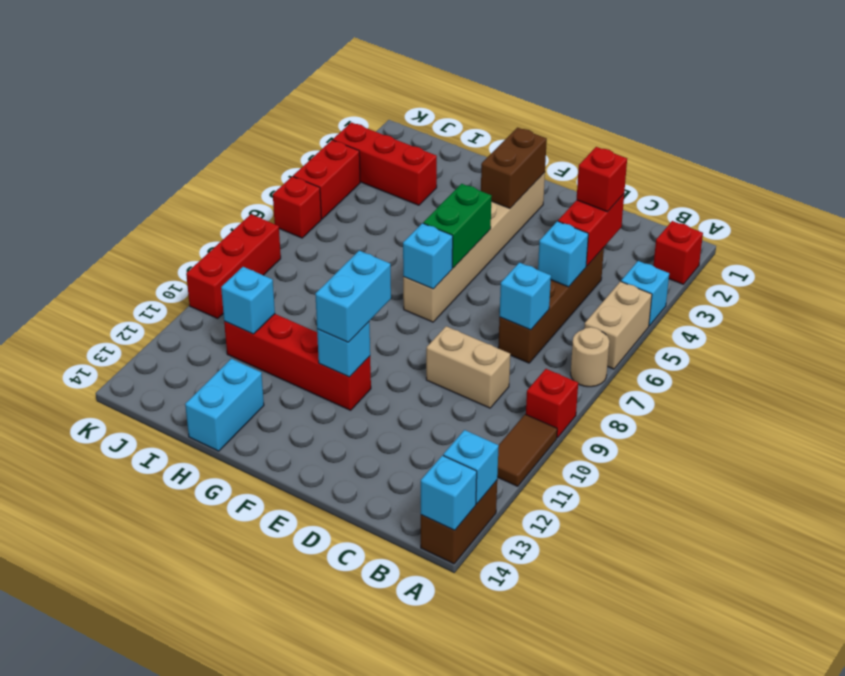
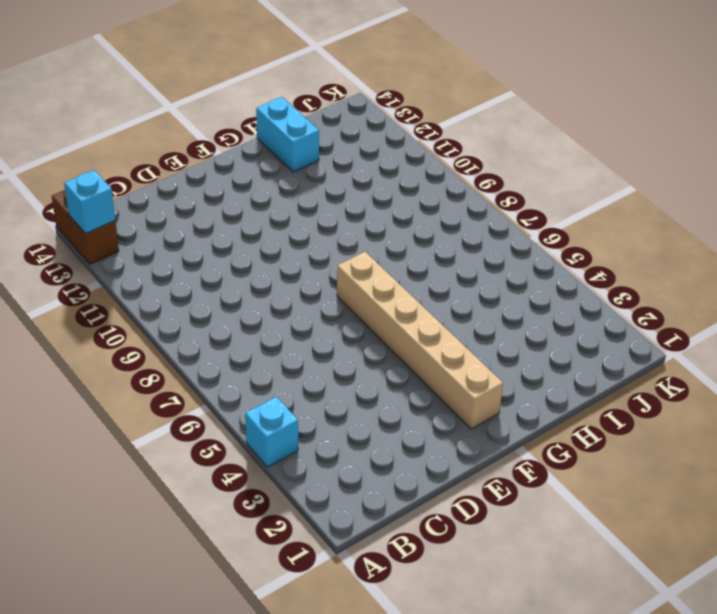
none -> red 1x1 brick [653,221,703,284]
none -> tan 1x2 brick [584,281,652,369]
none -> tan 1x1 round brick [571,327,609,387]

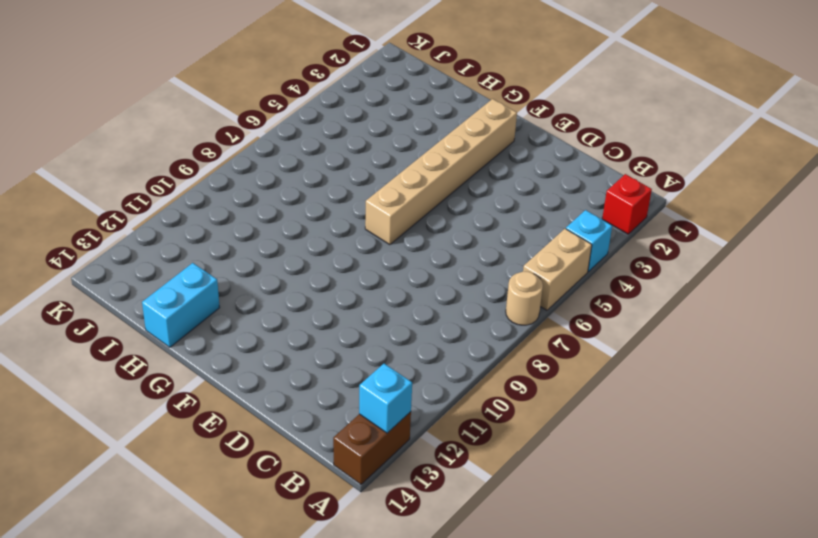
none -> red 1x1 brick [526,369,578,438]
none -> brown 1x2 tile [497,414,557,486]
none -> brown 1x4 brick [498,248,604,363]

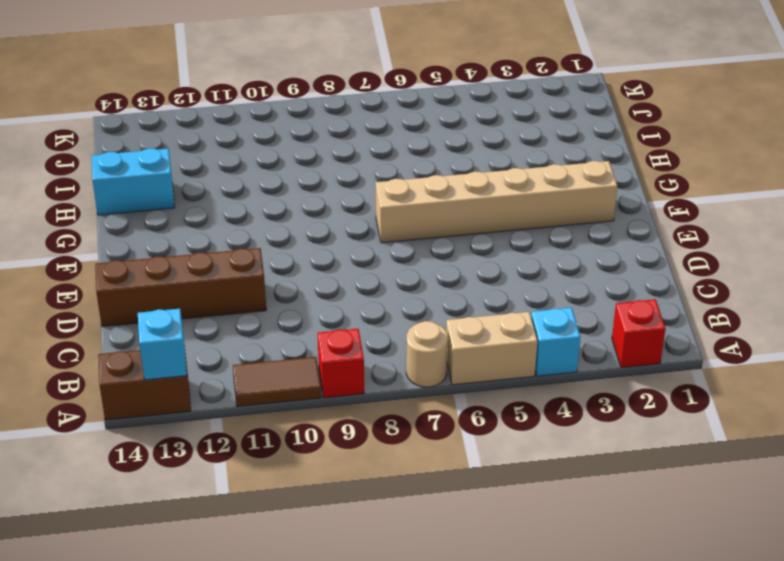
brown 1x4 brick [95,248,266,327] -> brown 1x4 brick moved to [498,248,604,363]
none -> tan 1x2 brick [426,326,510,408]
none -> red 1x4 brick [224,314,371,410]
none -> red 1x3 brick [333,122,437,205]

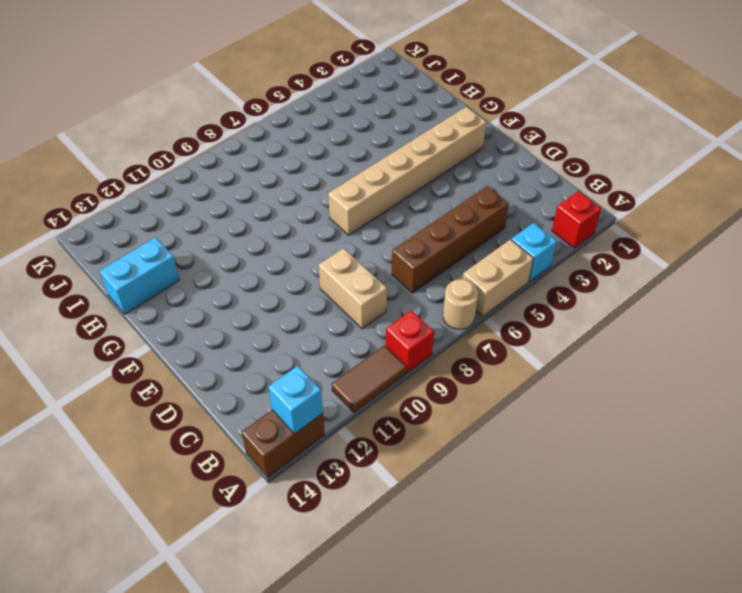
none -> red 1x4 brick [224,314,371,410]
none -> red 1x3 brick [333,122,437,205]
none -> red 1x2 brick [293,140,360,219]

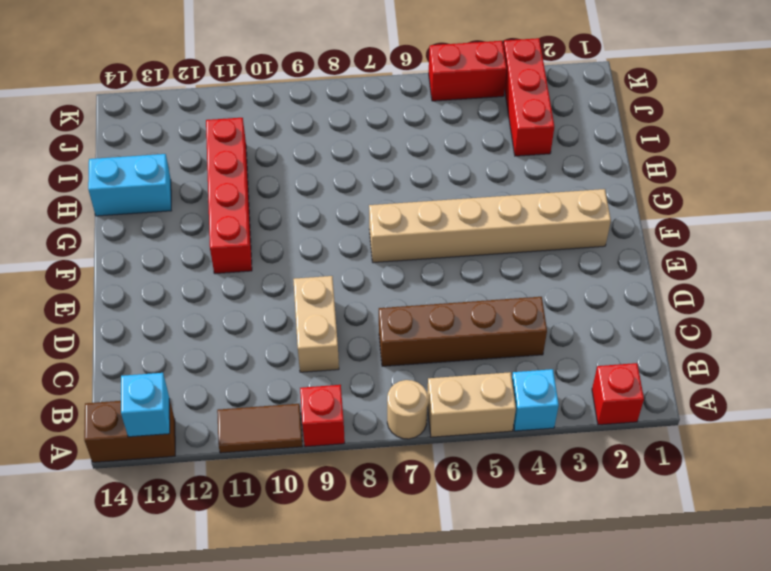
none -> red 1x1 brick [273,176,321,238]
none -> red 1x3 brick [186,214,281,318]
none -> cyan 1x1 brick [421,455,477,530]

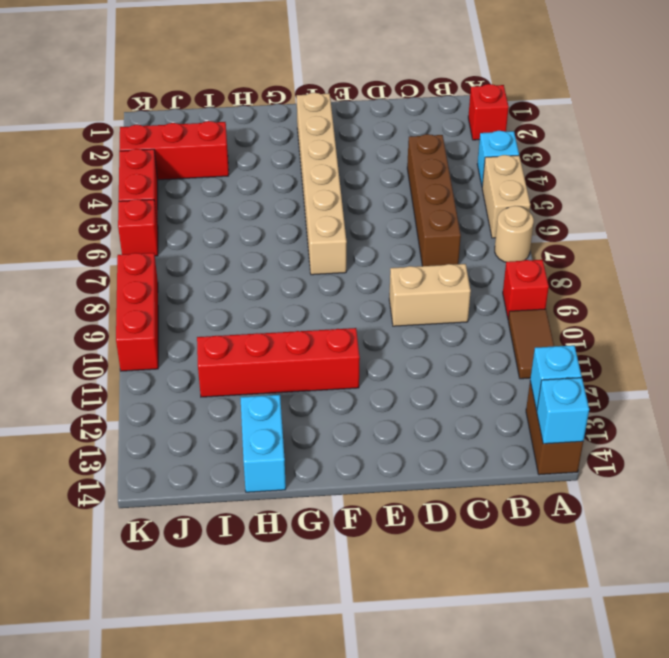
none -> red 1x2 brick [558,194,624,266]
none -> cyan 1x1 brick [538,221,588,287]
none -> cyan 1x1 brick [500,263,551,330]

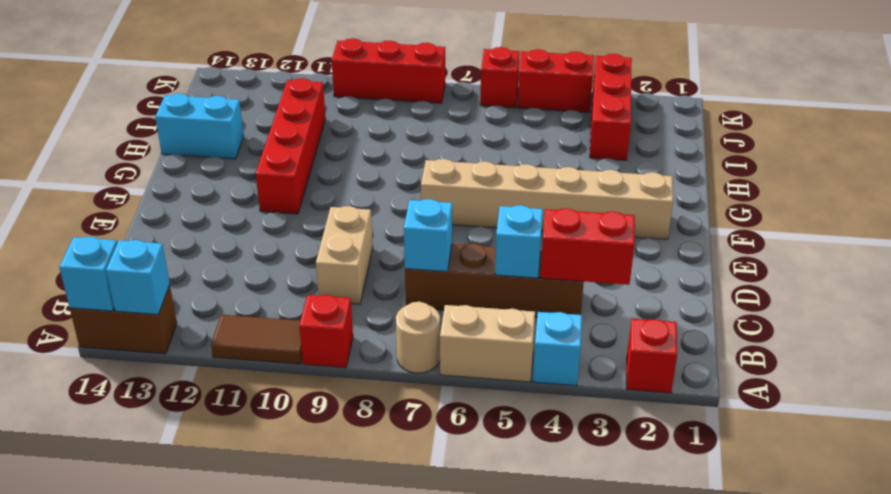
none -> brown 1x2 brick [481,128,547,208]
none -> green 1x2 brick [423,184,492,268]
none -> cyan 1x1 brick [403,223,453,289]

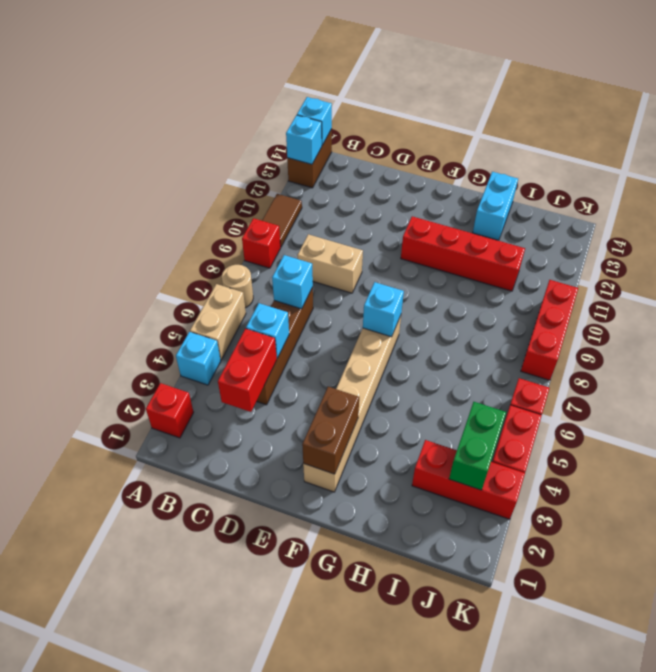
green 1x2 brick [449,402,506,490] -> green 1x2 brick moved to [423,184,492,268]
none -> cyan 1x1 brick [317,322,370,377]
none -> cyan 1x1 brick [221,267,275,334]
none -> red 1x1 brick [577,147,627,212]

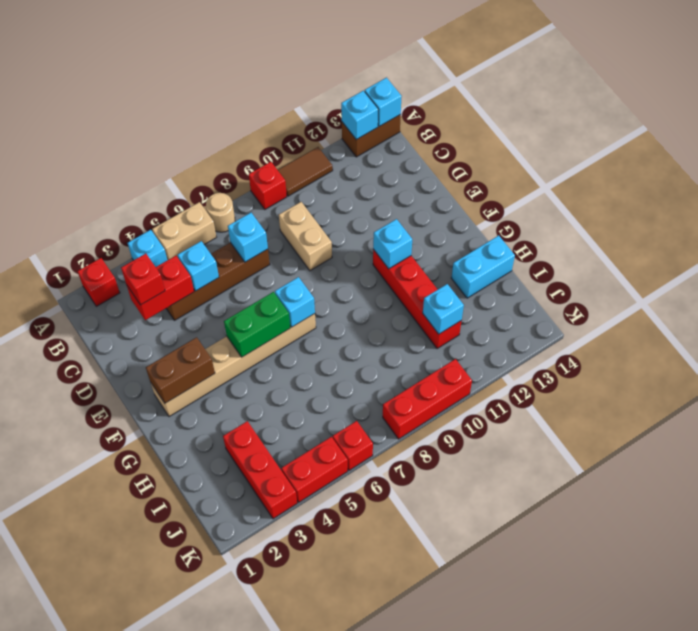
none -> cyan 1x2 brick [315,251,391,342]

